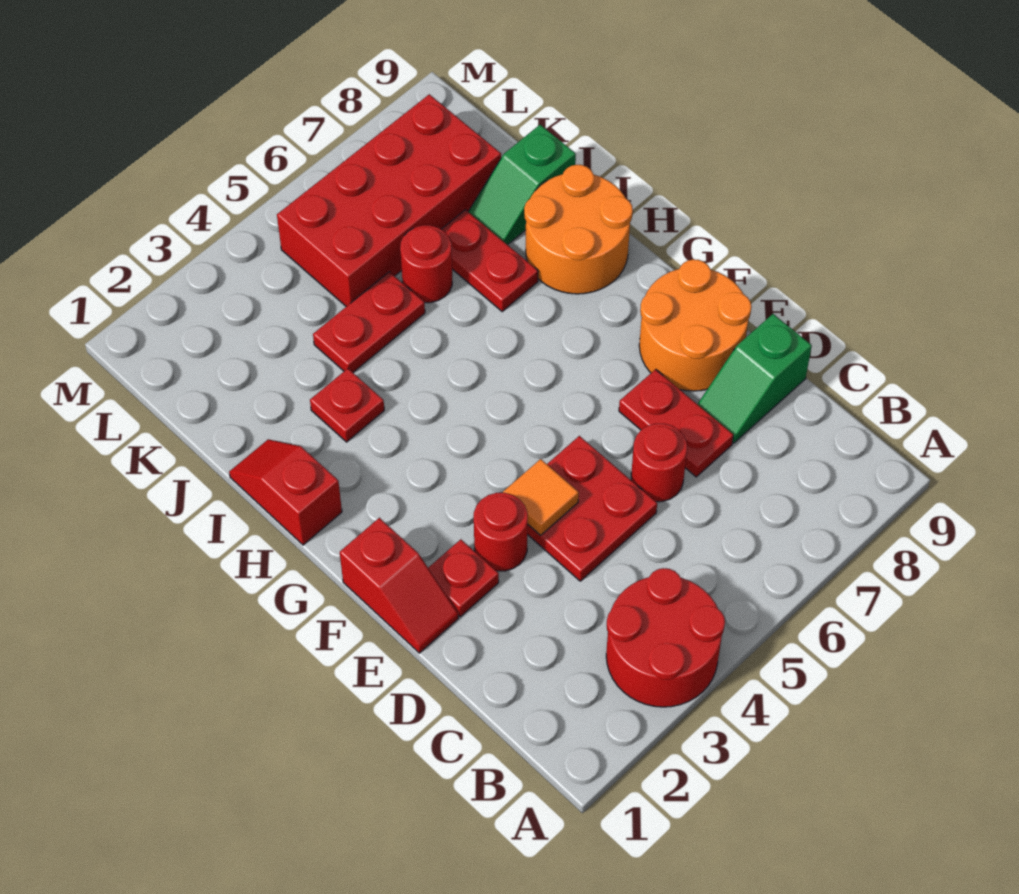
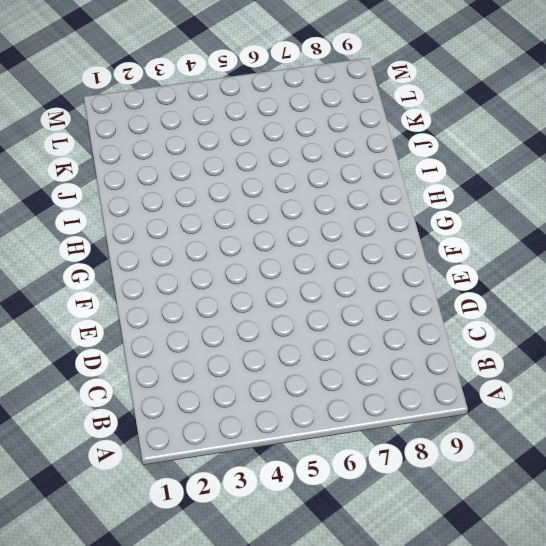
none -> red 2x2 round brick [606,568,725,707]
none -> red 2x2 plate [527,436,657,581]
none -> red 1x1 round brick [631,424,687,502]

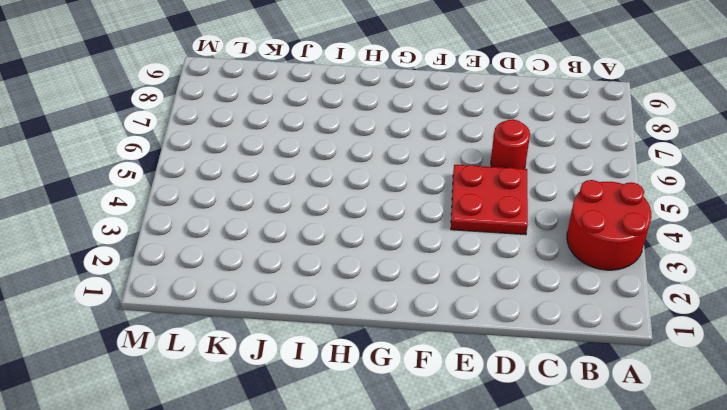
none -> red 1x2 plate [619,369,733,477]
none -> green 1x2 slope [698,314,812,443]
none -> red 1x2 slope [340,518,458,653]

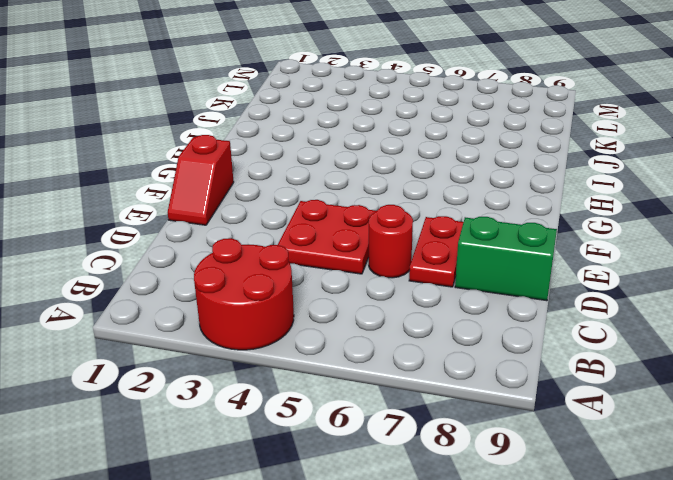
green 1x2 brick [455,217,557,301] -> green 1x2 slope [698,314,812,443]
none -> red 1x1 plate [428,539,499,617]
none -> red 1x1 round brick [474,493,528,571]
none -> orange 2x2 round brick [639,259,751,391]

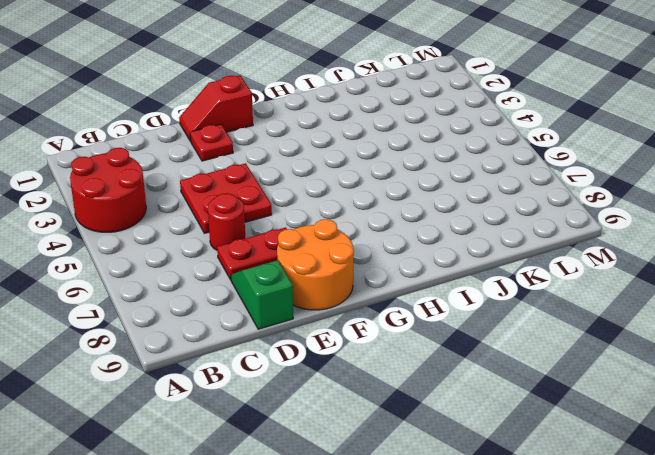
none -> red 1x1 round brick [474,493,528,571]
none -> red 1x2 slope [229,439,342,545]
none -> orange 2x2 round brick [524,165,633,294]

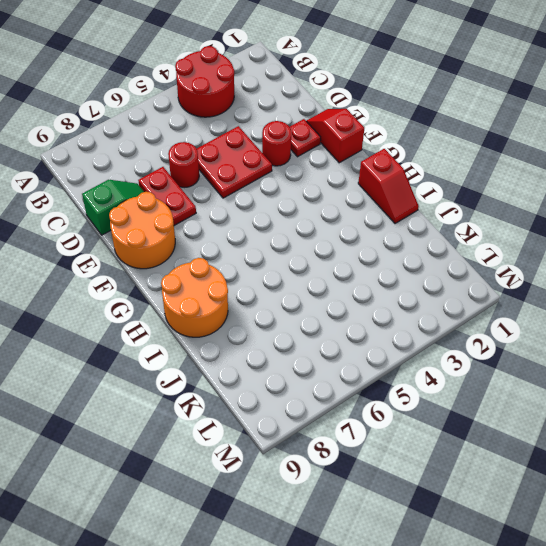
none -> red 1x1 plate [310,369,384,442]
none -> red 1x2 plate [441,210,538,311]
none -> red 1x2 plate [313,272,425,372]

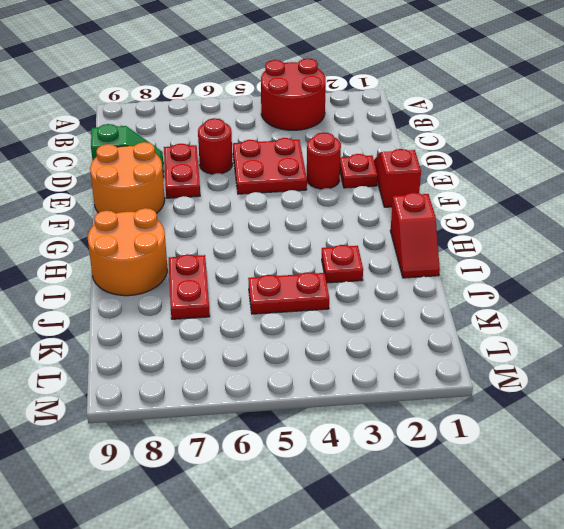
none -> red 1x1 round brick [400,225,452,303]
none -> green 1x2 slope [468,125,576,245]
none -> red 2x4 brick [277,94,501,307]

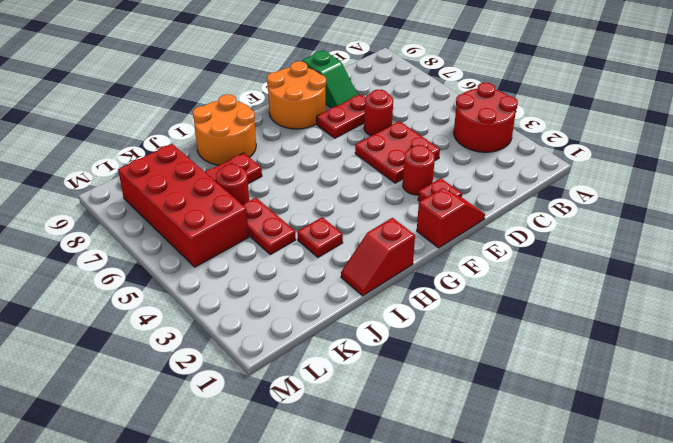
none -> green 1x2 slope [468,125,576,245]
none -> orange 1x1 tile [503,459,579,535]

